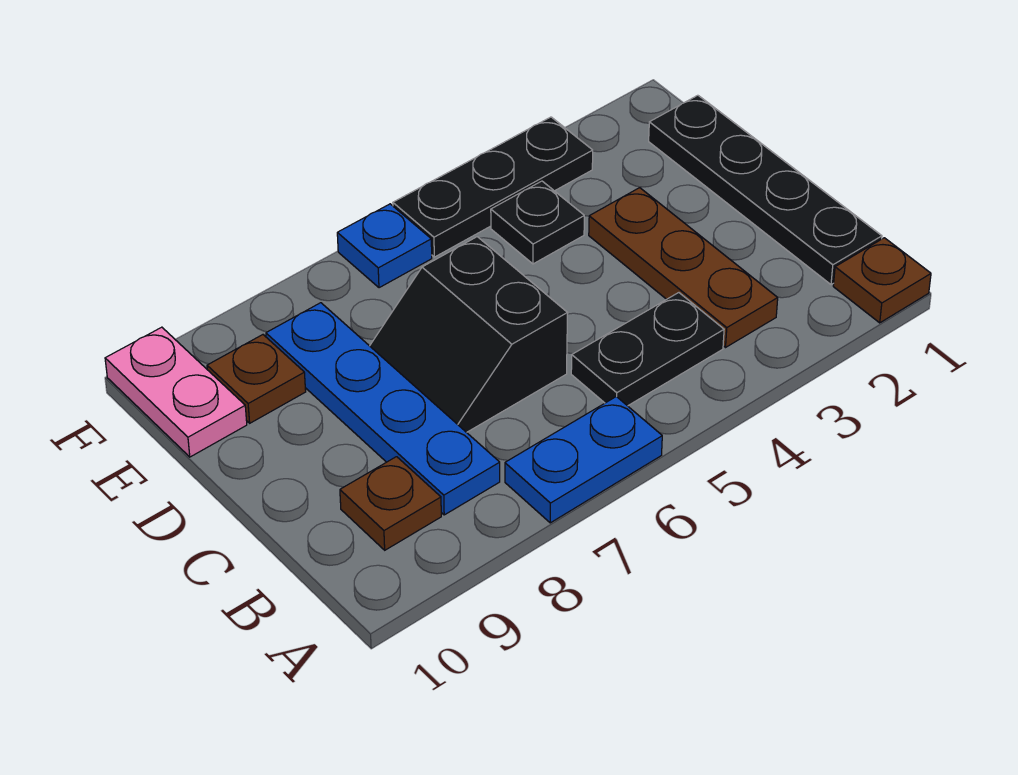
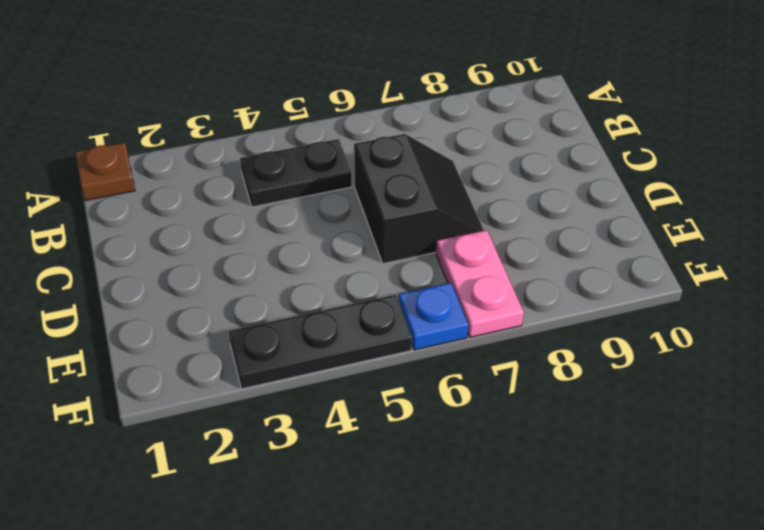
pink 1x2 plate [436,230,524,337] -> pink 1x2 plate moved to [105,327,247,457]
none -> blue 1x2 plate [505,397,662,523]
none -> black 1x4 plate [649,95,882,285]
none -> brown 1x3 plate [589,188,778,347]

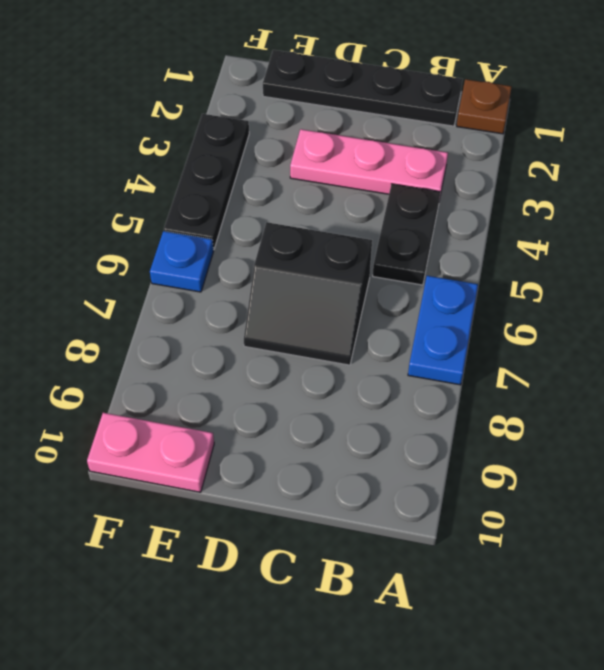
pink 1x3 plate [290,129,448,196] -> brown 1x3 plate [589,188,778,347]
none -> blue 1x4 plate [266,303,500,515]
none -> brown 1x1 plate [340,457,441,550]
none -> black 1x1 plate [491,181,584,264]

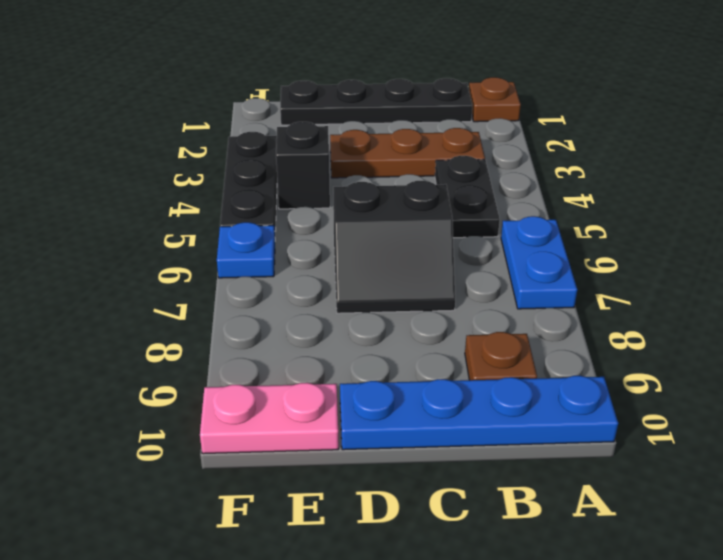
blue 1x4 plate [340,376,618,450] -> blue 1x4 plate moved to [266,303,500,515]
black 1x1 brick [276,122,330,209] -> black 1x1 plate [491,181,584,264]
none -> brown 1x1 plate [207,335,306,423]

